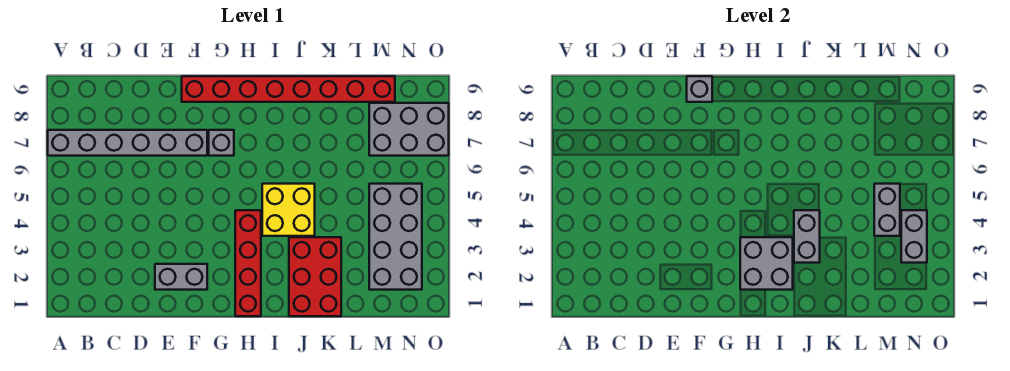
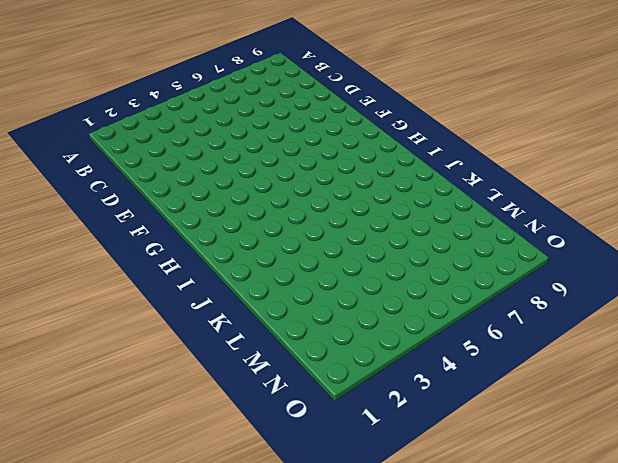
none -> grey 1x6 brick [48,130,207,156]
none -> grey 1x2 brick [155,264,207,290]
none -> red 1x8 brick [182,76,395,102]

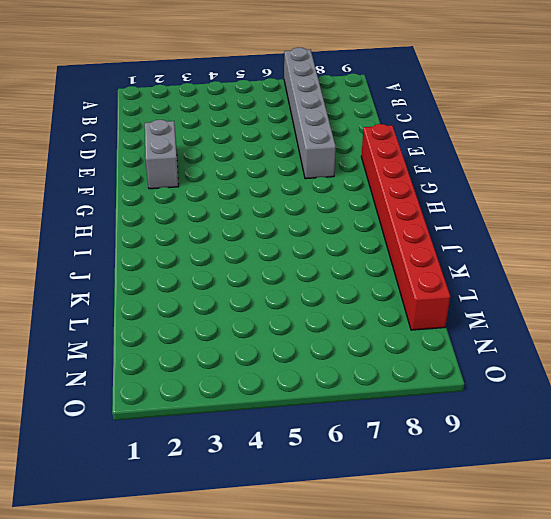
none -> grey 1x1 brick [209,130,234,156]
none -> red 1x4 brick [235,210,261,316]
none -> yellow 2x2 brick [262,184,315,236]

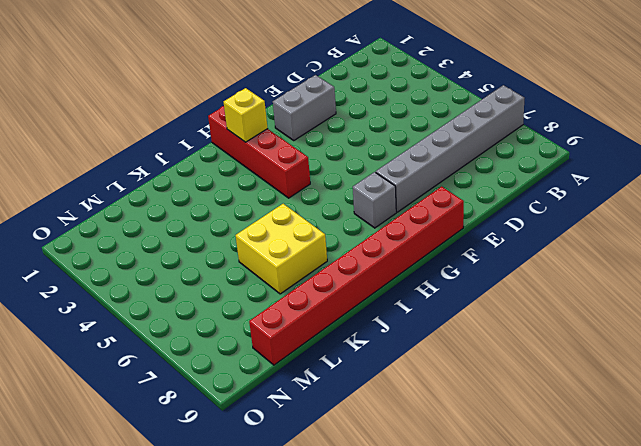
yellow 1x1 brick [224,88,268,142] -> grey 2x2 brick [740,237,793,290]
yellow 2x2 brick [236,204,327,294] -> yellow 2x2 brick moved to [262,184,315,236]
none -> red 2x3 brick [289,237,341,316]
none -> grey 2x4 brick [369,184,422,290]
none -> grey 2x3 brick [369,103,449,156]

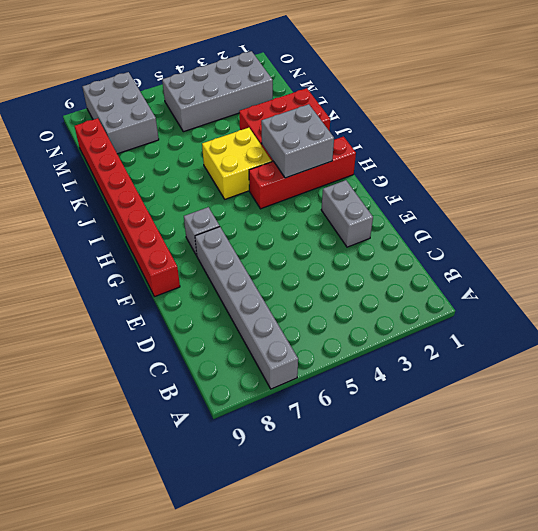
none -> grey 1x1 brick [687,76,712,102]
none -> grey 1x2 brick [794,210,820,263]
none -> grey 1x2 brick [874,184,900,236]

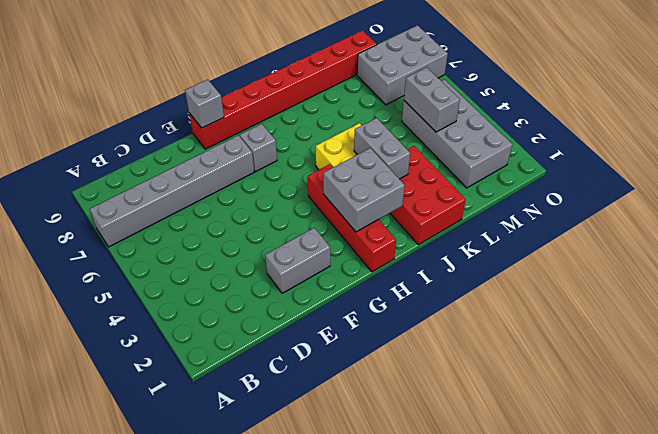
none -> grey 1x2 brick [901,210,927,263]

